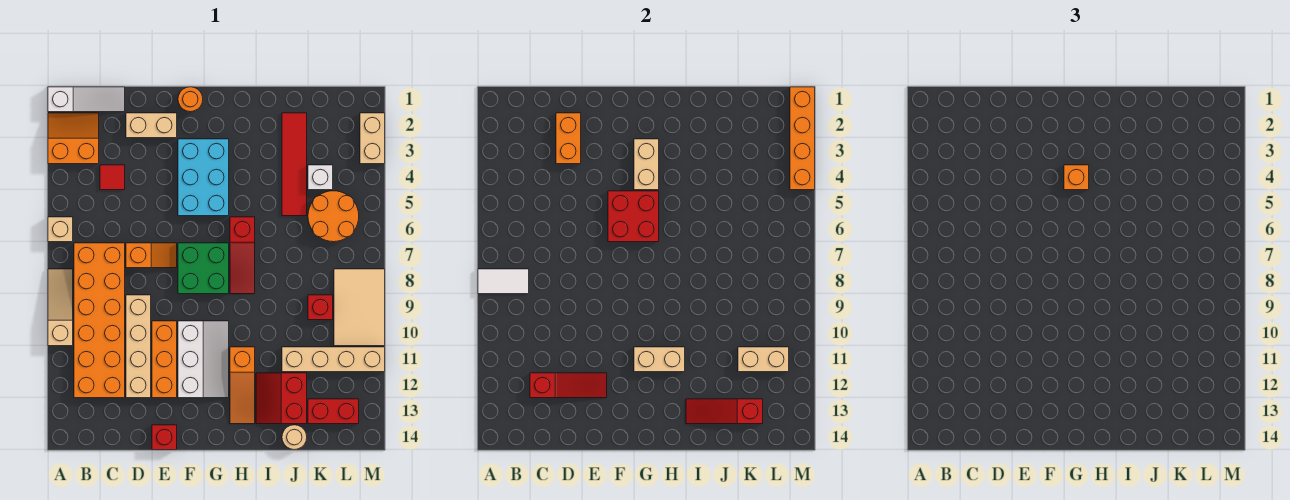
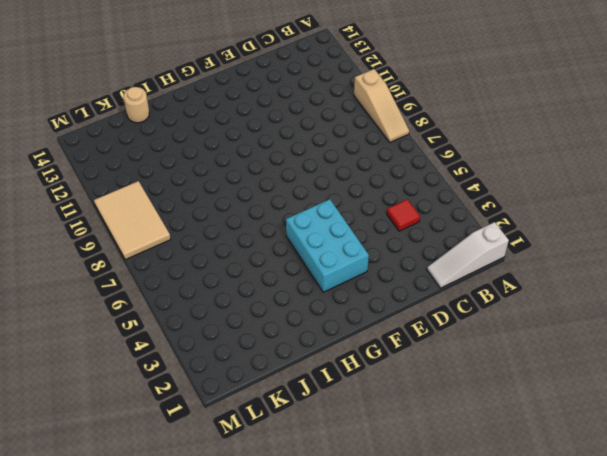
none -> orange 2x2 slope [48,113,99,164]
none -> tan 1x1 brick [48,217,73,242]
none -> orange 2x6 brick [74,243,125,398]
none -> tan 1x2 brick [126,113,177,138]

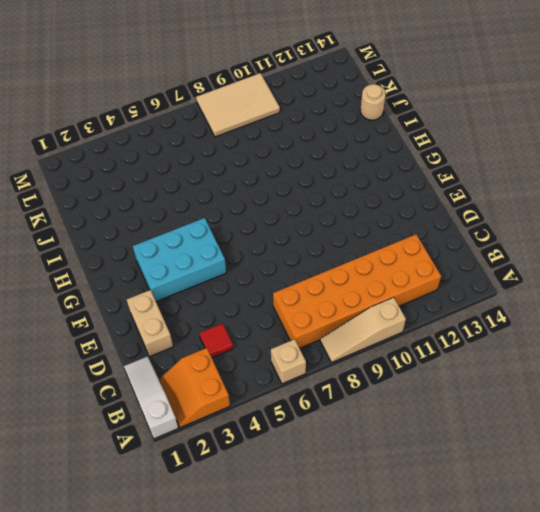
none -> orange 1x2 slope [126,243,177,268]
none -> tan 1x4 brick [126,295,151,398]
none -> orange 1x3 brick [152,321,177,398]
none -> red 1x1 brick [152,425,177,450]

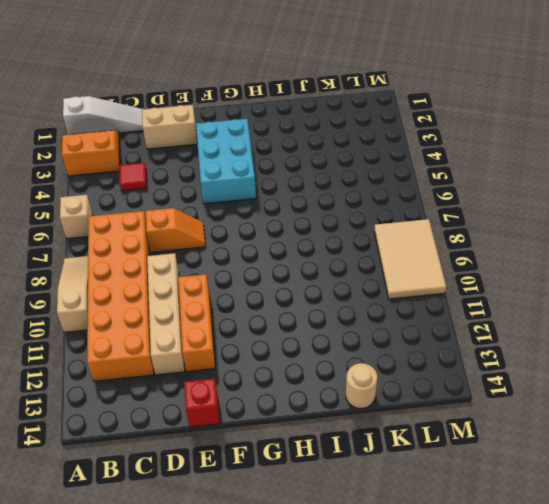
none -> orange 1x1 round brick [178,87,203,112]
none -> green 2x2 brick [178,243,229,294]
none -> white 2x3 slope [178,321,229,398]
none -> red 1x3 slope [230,217,255,294]

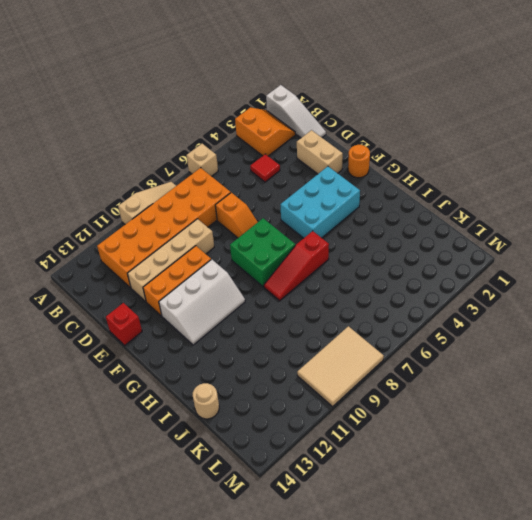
none -> orange 1x3 slope [230,347,255,424]
none -> red 2x2 slope [256,373,307,424]
none -> red 1x4 tile [282,113,307,216]
none -> tan 1x4 brick [282,347,385,372]

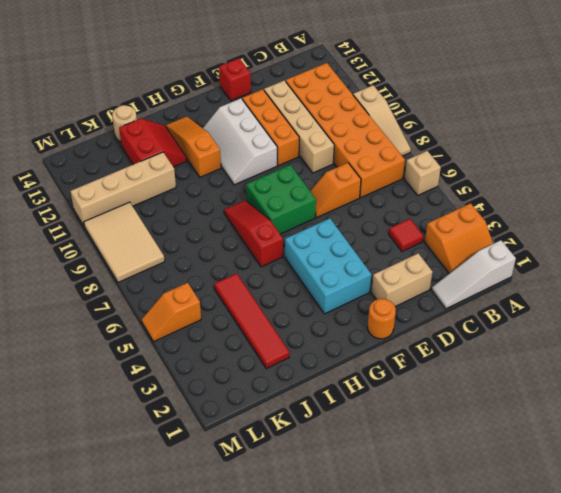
orange 1x2 slope [142,283,201,342] -> orange 2x2 round brick [308,191,359,242]
none -> white 1x1 brick [308,165,333,190]
none -> red 1x1 brick [308,295,333,320]
none -> red 1x2 brick [308,399,359,424]
none -> tan 1x2 brick [360,113,385,164]

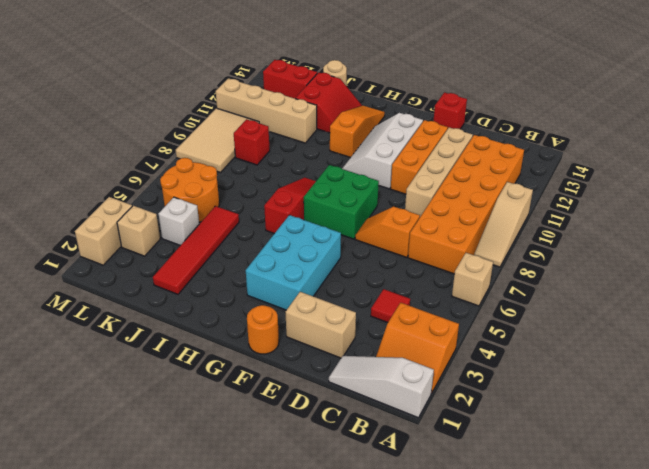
tan 1x1 brick [117,206,160,256] -> none
none -> white 1x2 tile [478,269,529,294]
none -> red 1x3 slope [530,373,607,398]
none -> orange 1x2 brick [556,113,581,164]
none -> red 2x2 brick [608,191,659,242]

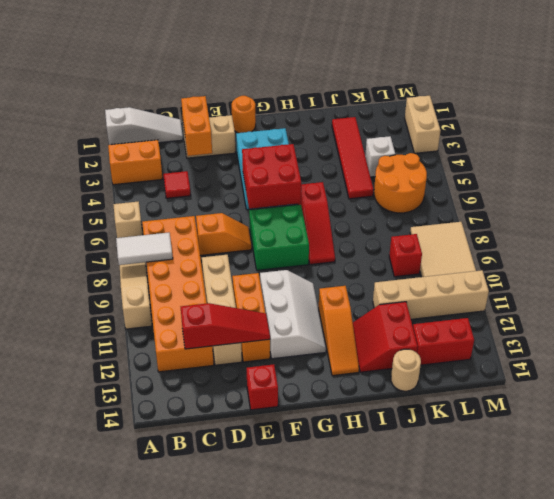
none -> tan 1x2 brick [634,139,659,190]
none -> tan 1x2 brick [634,347,685,372]
none -> red 1x3 slope [686,399,763,424]
none -> tan 1x2 brick [738,347,789,372]

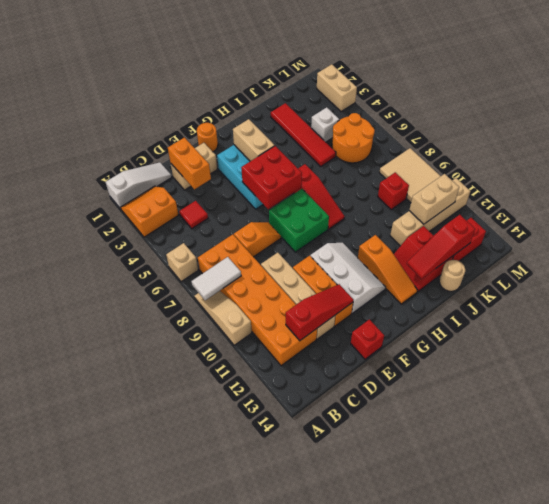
none -> tan 1x2 brick [634,347,685,372]
none -> orange 1x4 brick [790,87,815,190]
none -> orange 1x1 brick [1064,165,1089,190]

